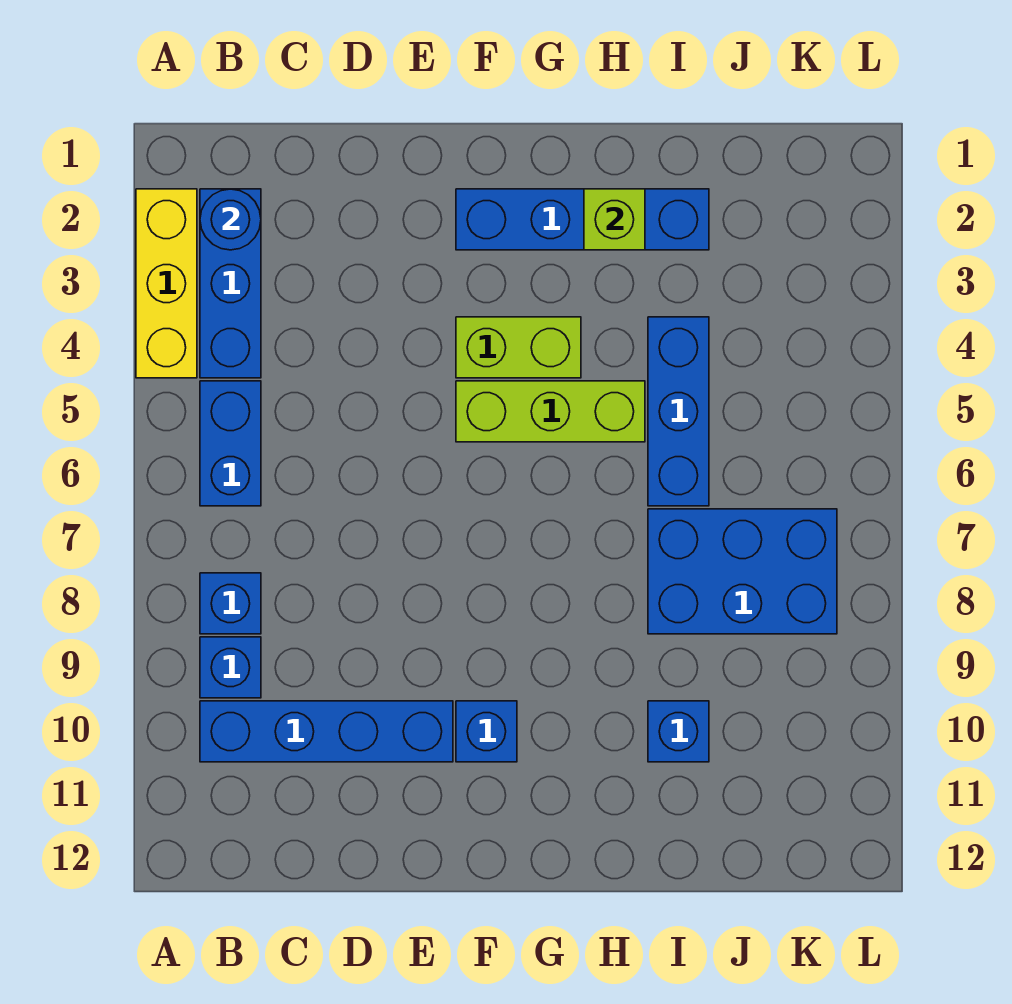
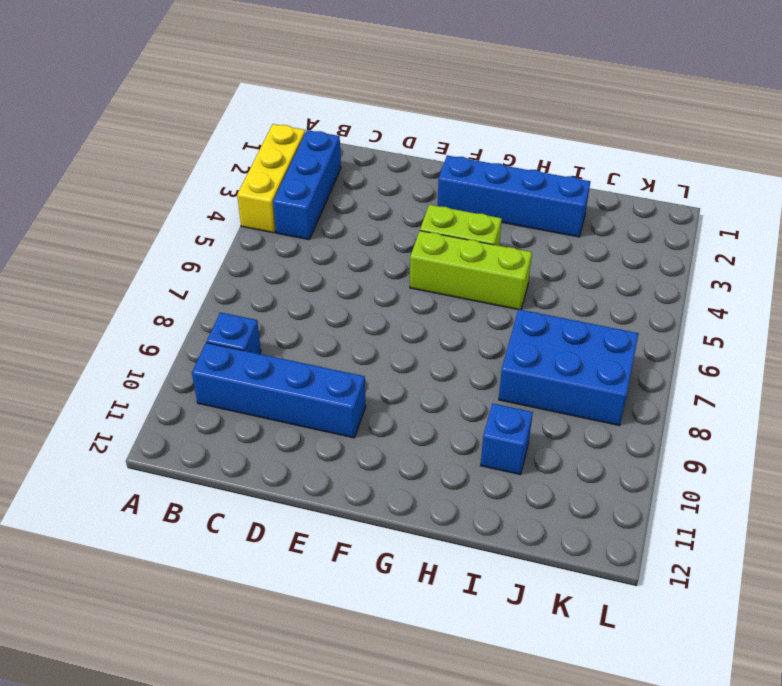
none -> blue 1x2 brick [200,381,261,506]
none -> blue 1x1 brick [200,573,261,634]
none -> blue 1x1 brick [456,701,517,762]

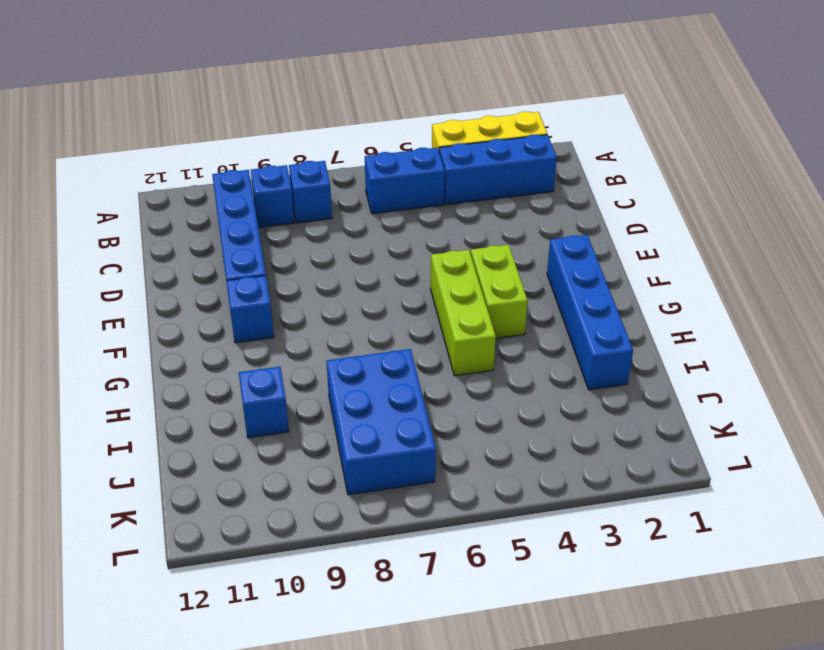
none -> blue 1x3 brick [648,317,709,506]
none -> blue 1x1 round brick [200,189,261,250]
none -> lime 1x1 brick [584,189,645,250]

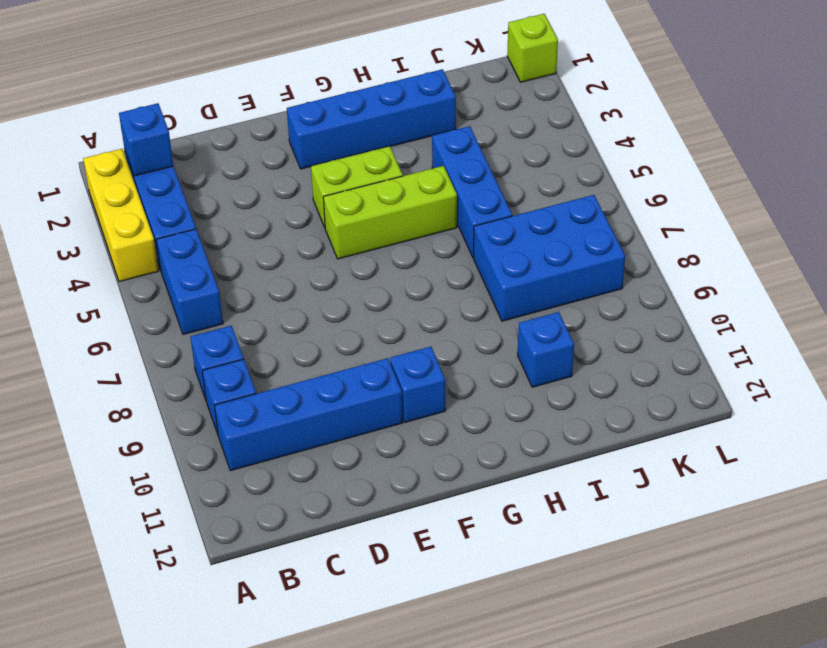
blue 1x1 brick [119,103,174,176] -> blue 1x1 round brick [200,189,261,250]
lime 1x1 brick [507,14,558,82] -> lime 1x1 brick moved to [584,189,645,250]

